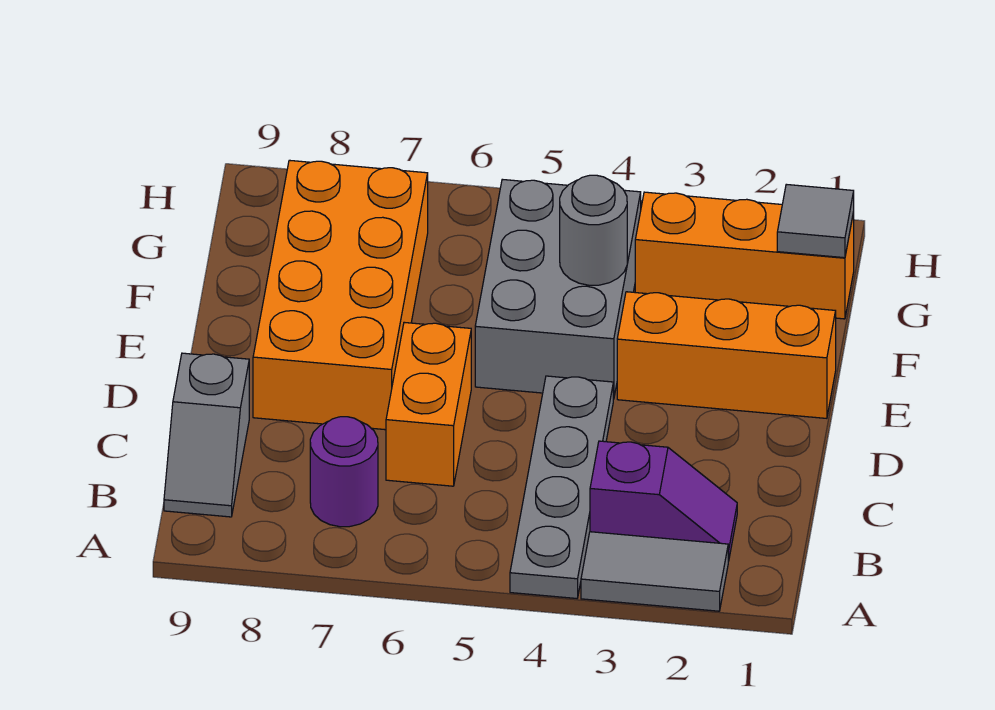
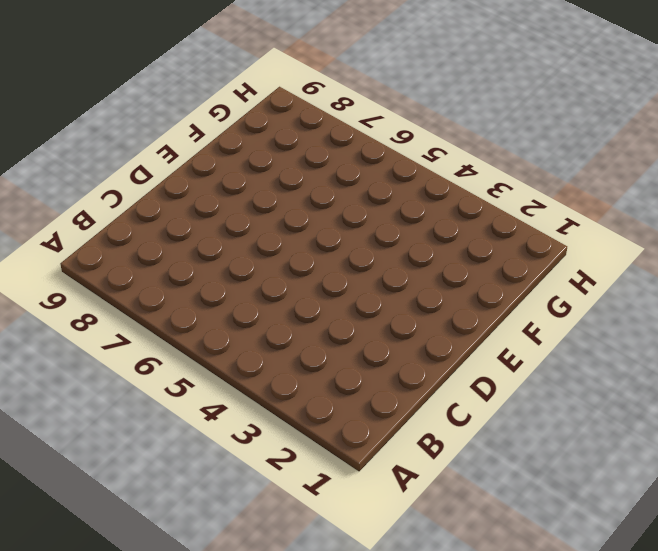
none -> grey 1x2 tile [581,532,728,611]
none -> grey 1x4 plate [510,376,613,598]
none -> purple 1x2 slope [590,441,737,561]

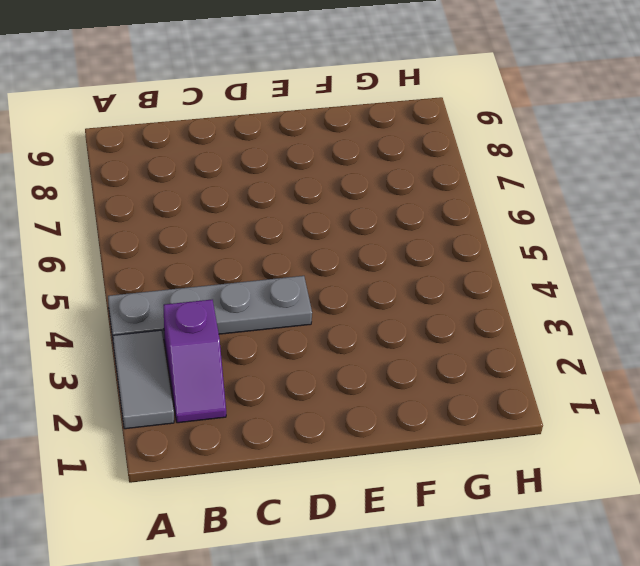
none -> purple 1x1 round brick [310,417,378,527]
none -> grey 1x2 slope [164,353,249,517]
none -> orange 1x2 brick [386,322,471,486]

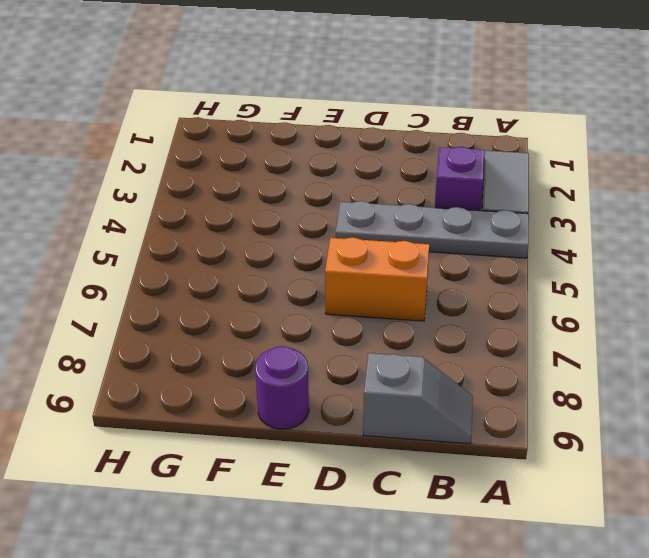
purple 1x1 round brick [255,346,309,429] -> purple 1x1 round brick moved to [310,417,378,527]
none -> orange 2x4 brick [253,160,428,430]
none -> orange 1x3 brick [617,292,836,418]
none -> grey 2x3 brick [475,179,641,399]

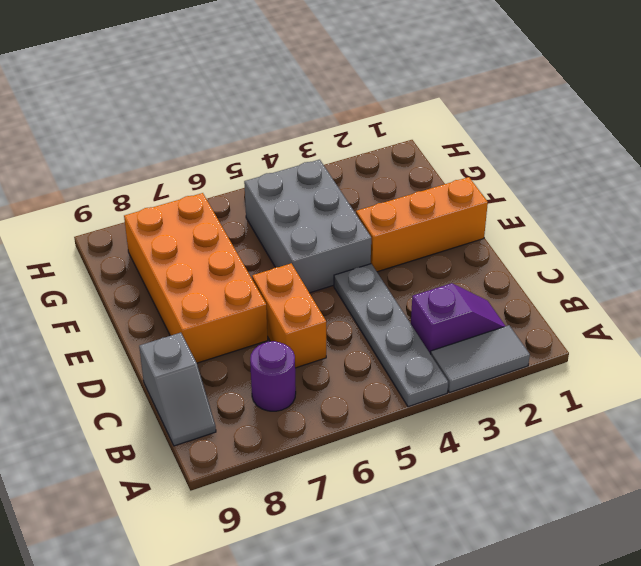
none -> orange 1x3 brick [635,192,854,319]
none -> grey 1x1 round brick [560,175,627,285]
none -> grey 1x1 tile [777,184,854,258]

